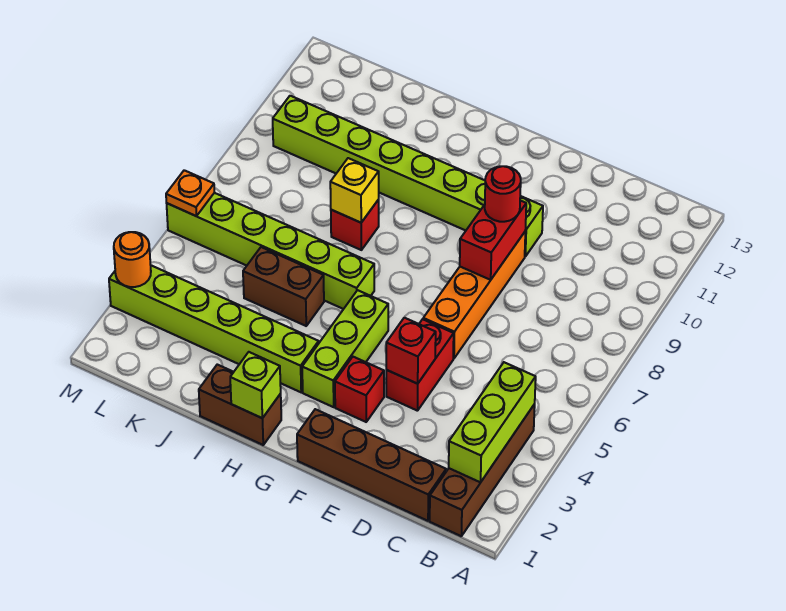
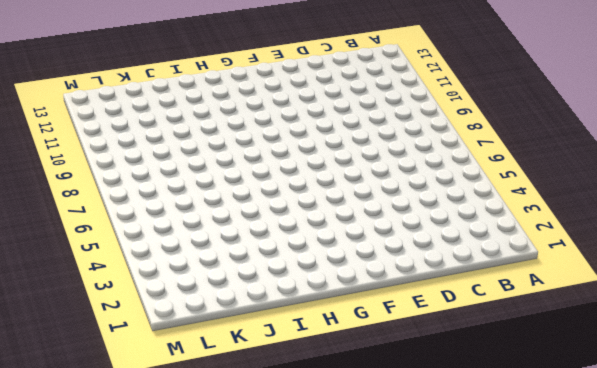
none -> brown 1x4 brick [430,404,535,536]
none -> brown 1x4 brick [297,409,446,521]
none -> red 1x2 brick [386,319,454,411]

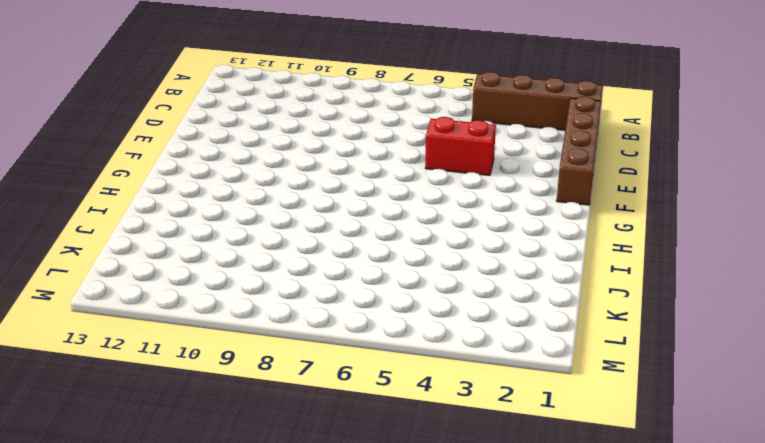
none -> orange 1x4 brick [423,232,525,358]
none -> lime 1x8 brick [273,96,543,256]
none -> red 1x1 brick [335,357,384,422]

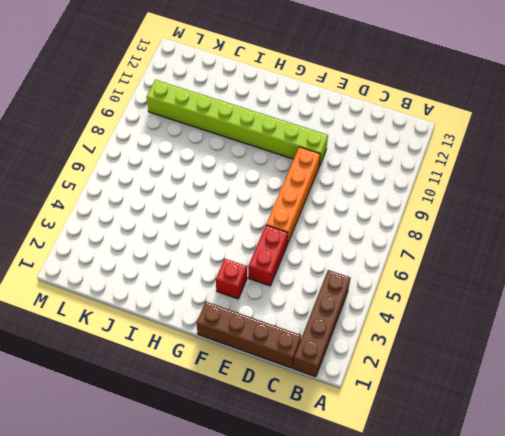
none -> lime 1x3 brick [302,290,388,407]
none -> brown 1x2 brick [199,365,281,445]
none -> lime 1x6 brick [109,265,319,392]

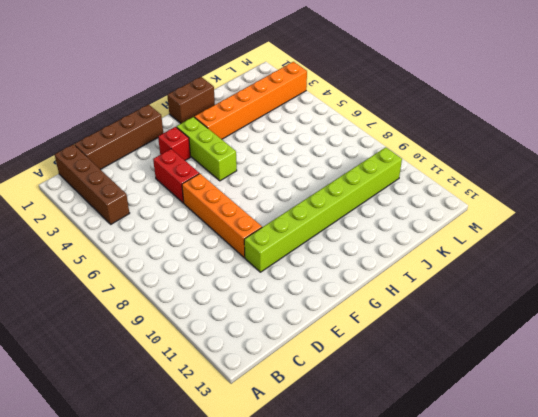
orange 1x6 brick [194,62,307,139] -> lime 1x6 brick [109,265,319,392]
none -> lime 1x6 brick [167,193,374,309]
none -> brown 1x2 brick [243,247,324,326]
none -> red 1x1 brick [331,200,379,250]

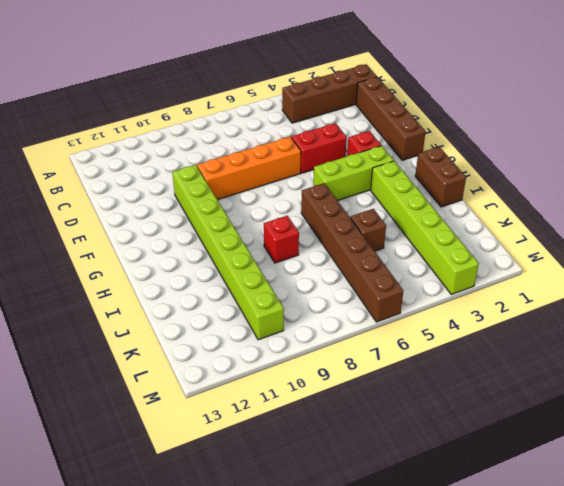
brown 1x6 brick [301,183,403,322] -> lime 1x6 brick [167,193,374,309]
brown 1x1 brick [350,209,386,251] -> brown 1x2 brick [243,247,324,326]
none -> lime 1x3 brick [449,362,536,483]
none -> red 1x1 brick [386,318,436,384]
none -> red 1x2 brick [460,200,526,280]

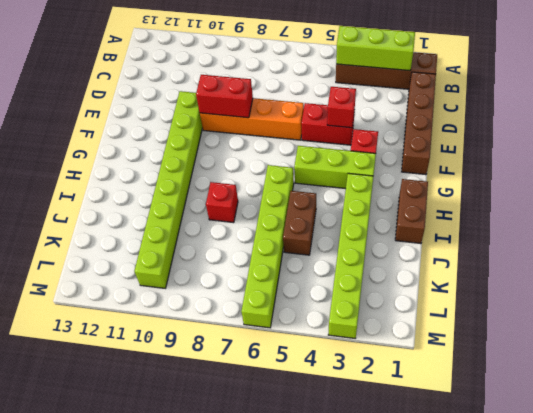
none -> lime 1x1 brick [230,352,281,418]
none -> yellow 1x1 brick [330,158,379,223]
none -> orange 1x1 round brick [114,232,151,287]

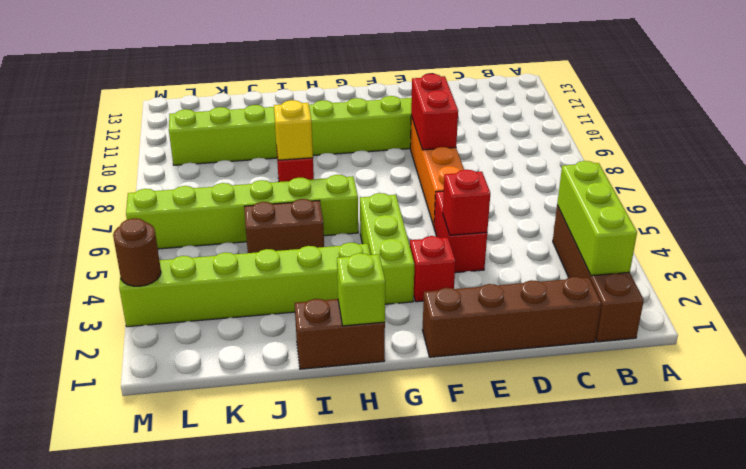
brown 1x1 round brick [113,218,161,286] -> orange 1x1 round brick [114,232,151,287]
none -> orange 1x1 plate [166,170,215,216]
none -> red 1x1 round brick [485,166,521,222]

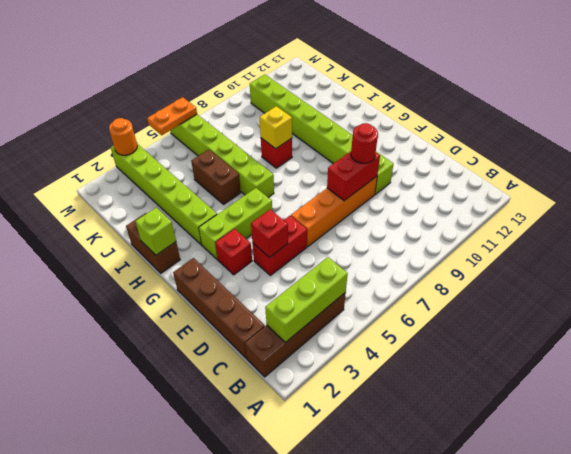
orange 1x2 plate [147,97,197,135] -> orange 1x1 plate [166,170,215,216]

